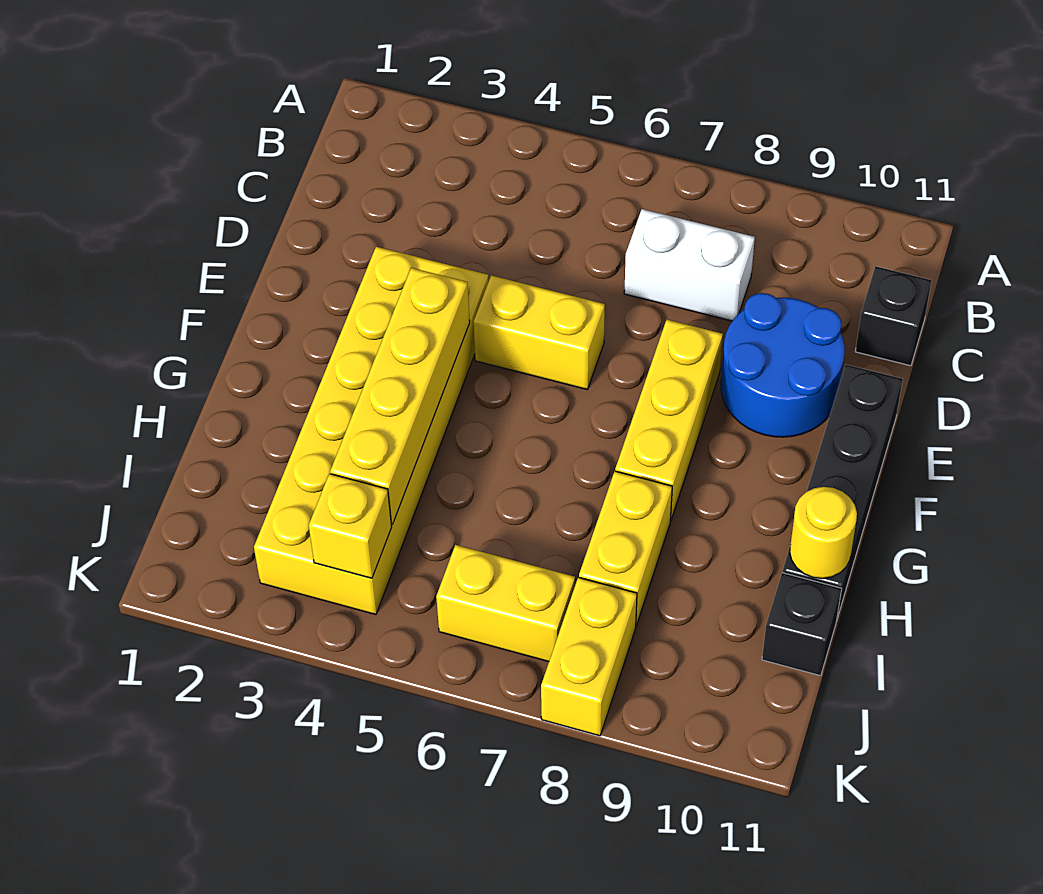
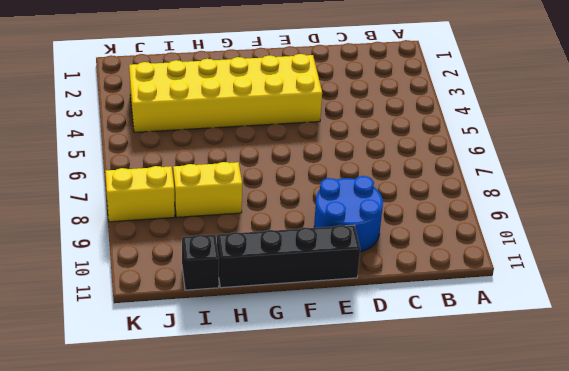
none -> white 1x2 brick [624,209,755,321]
none -> black 1x1 brick [855,266,932,366]
none -> yellow 1x2 brick [473,275,605,390]

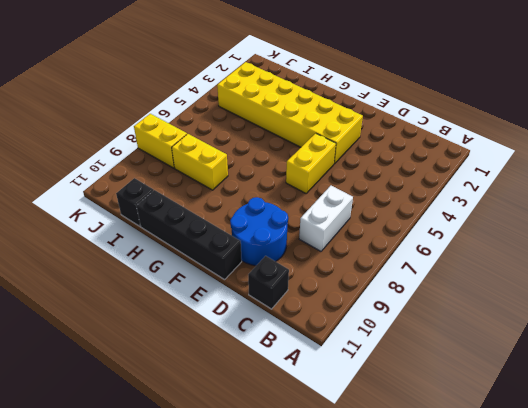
none -> yellow 1x3 brick [615,320,723,521]
none -> yellow 1x2 brick [436,545,575,662]
none -> yellow 1x4 brick [330,268,470,525]

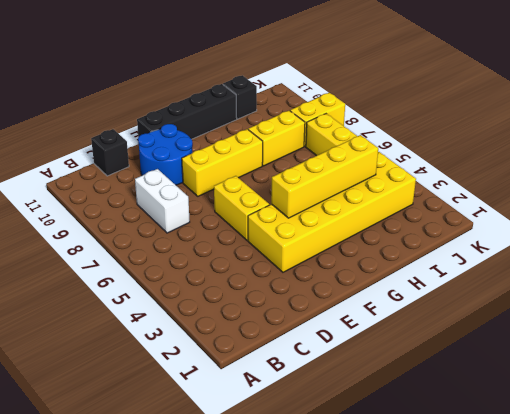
none -> yellow 1x1 round brick [790,487,857,579]
none -> yellow 1x1 brick [309,474,392,578]

